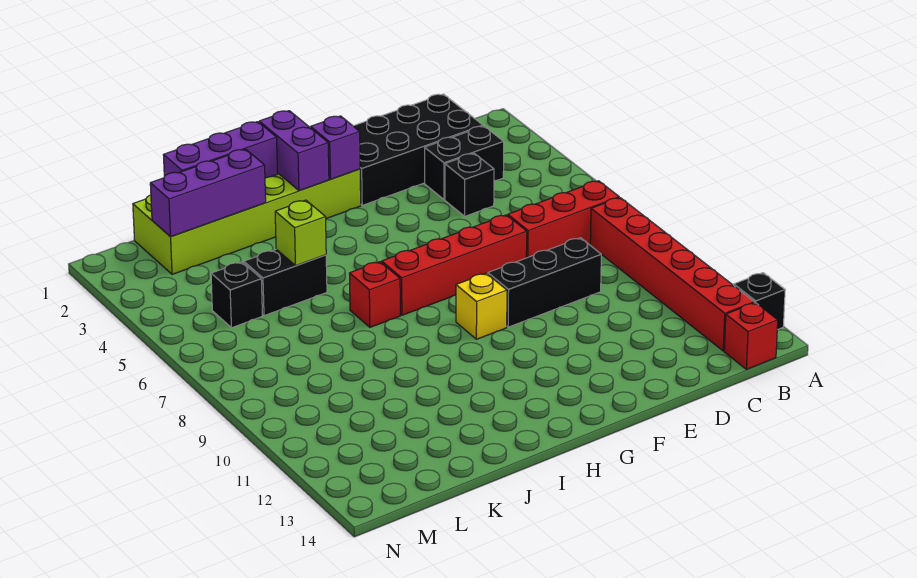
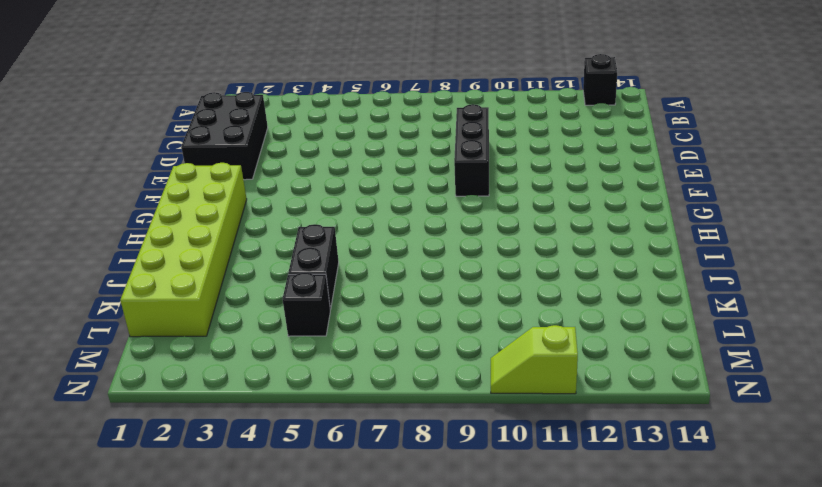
black 2x3 brick [181,92,268,180] -> black 2x4 brick [354,94,483,205]
lime 1x2 slope [491,325,578,394] -> none
none -> red 1x3 brick [508,181,619,258]
none -> red 1x6 brick [590,198,754,351]
none -> red 1x1 brick [724,303,778,369]

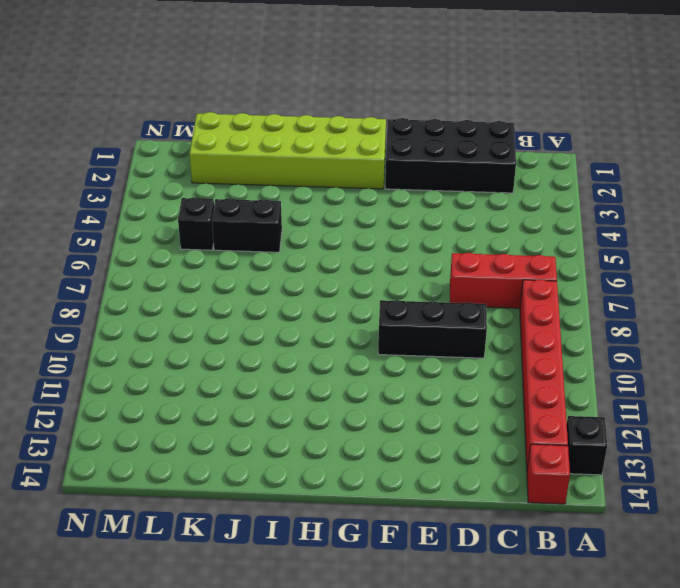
none -> black 1x2 brick [425,126,504,200]
none -> black 1x1 brick [445,153,494,216]
none -> red 1x4 brick [382,215,527,315]

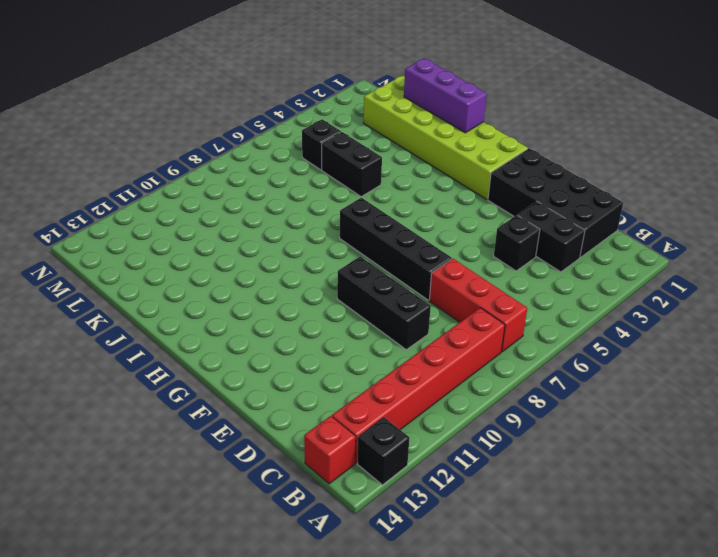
black 1x4 brick [340,198,452,300] -> red 1x4 brick [382,215,527,315]
none -> yellow 1x1 brick [456,273,507,339]
none -> red 1x1 brick [349,262,400,327]
none -> purple 1x1 brick [311,116,360,179]

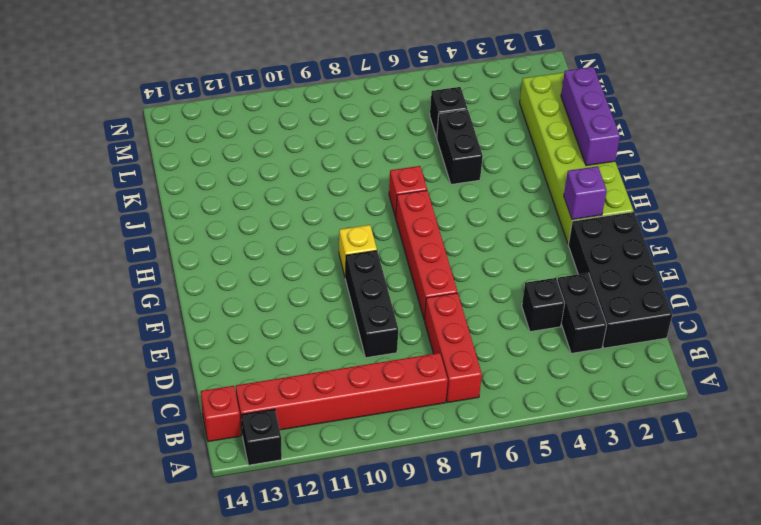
none -> purple 1x2 brick [259,111,329,191]
none -> purple 1x3 brick [150,149,266,237]
none -> lime 1x1 brick [275,200,326,265]

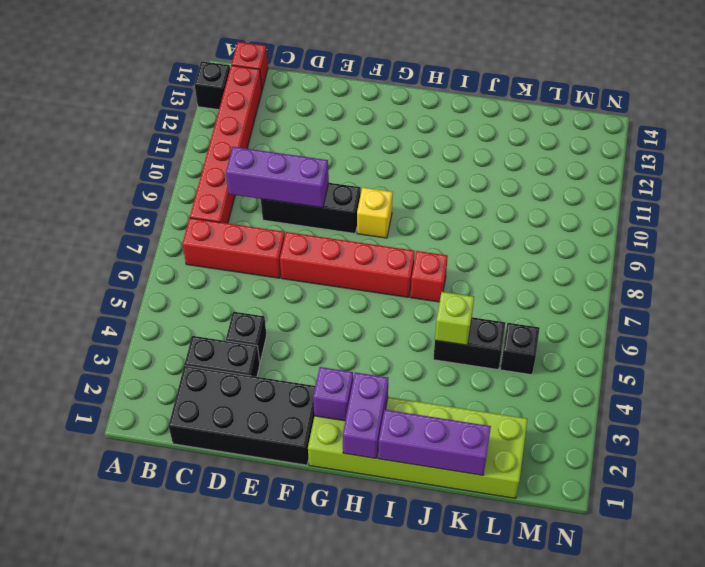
purple 1x3 brick [226,147,329,208] -> purple 1x3 brick moved to [150,149,266,237]

